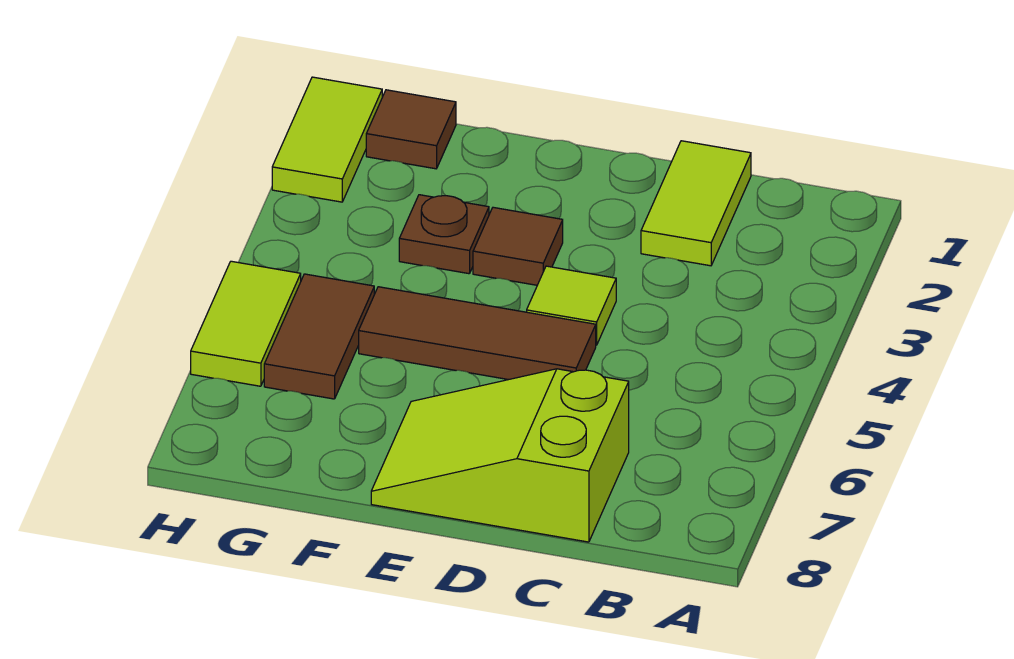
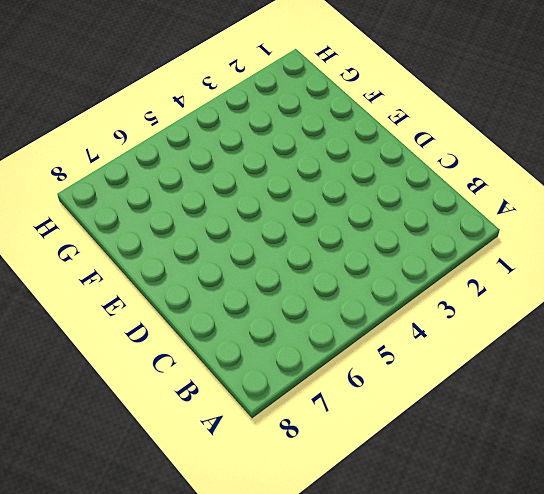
none -> lime 1x2 tile [641,141,751,266]
none -> lime 2x3 slope [371,369,629,542]

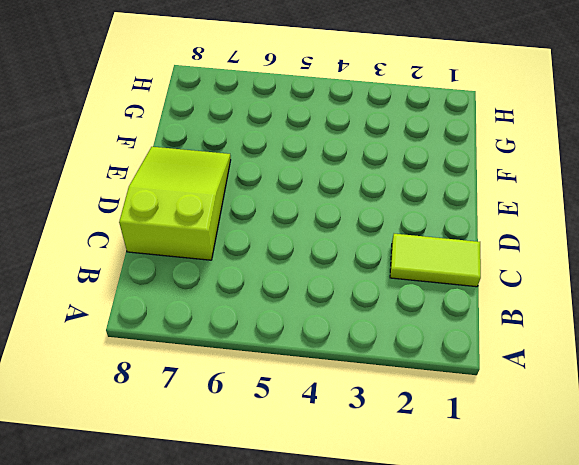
none -> lime 1x1 tile [527,266,616,345]
none -> brown 1x3 tile [359,287,596,380]

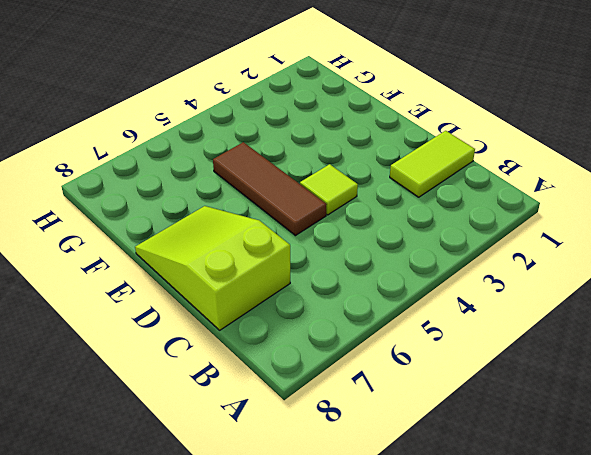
none -> brown 1x1 tile [473,207,563,285]
none -> brown 1x1 plate [399,195,489,274]

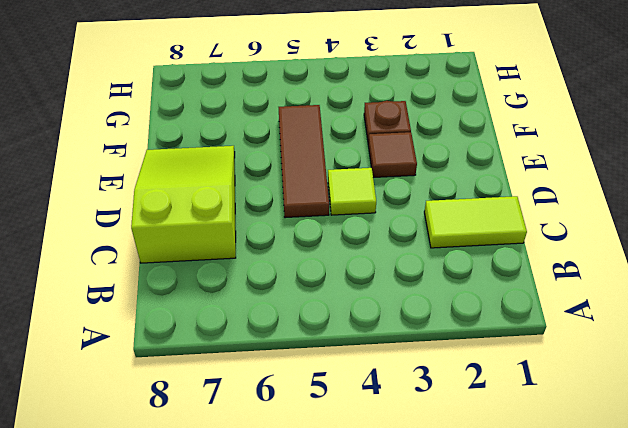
none -> brown 1x1 tile [366,90,456,169]
none -> brown 1x2 tile [264,274,374,399]

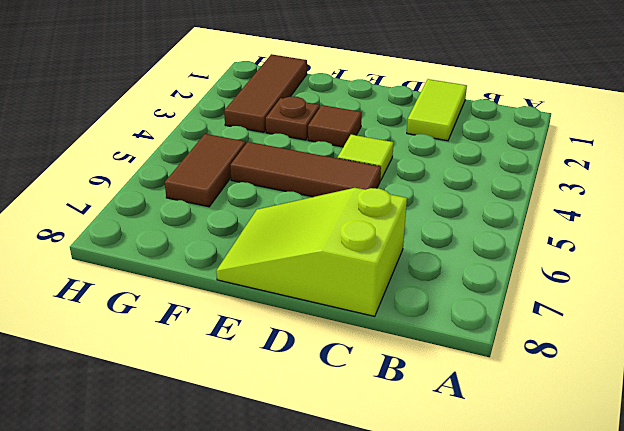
brown 1x3 tile [224,54,307,132] -> brown 1x1 tile [366,90,456,169]
none -> lime 1x2 tile [272,77,382,202]
none -> lime 1x2 tile [191,261,301,386]

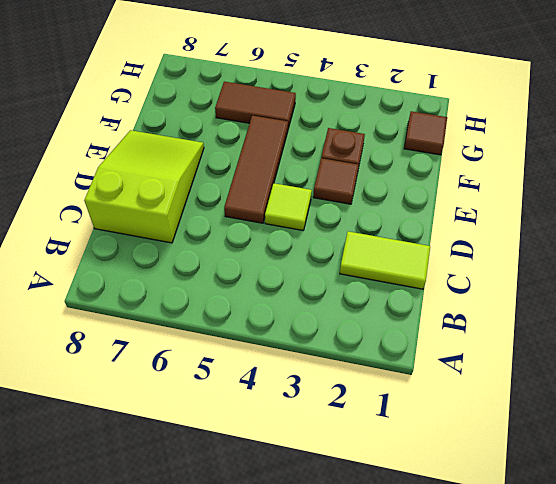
none -> lime 1x2 tile [272,77,382,202]
none -> lime 1x2 tile [191,261,301,386]

